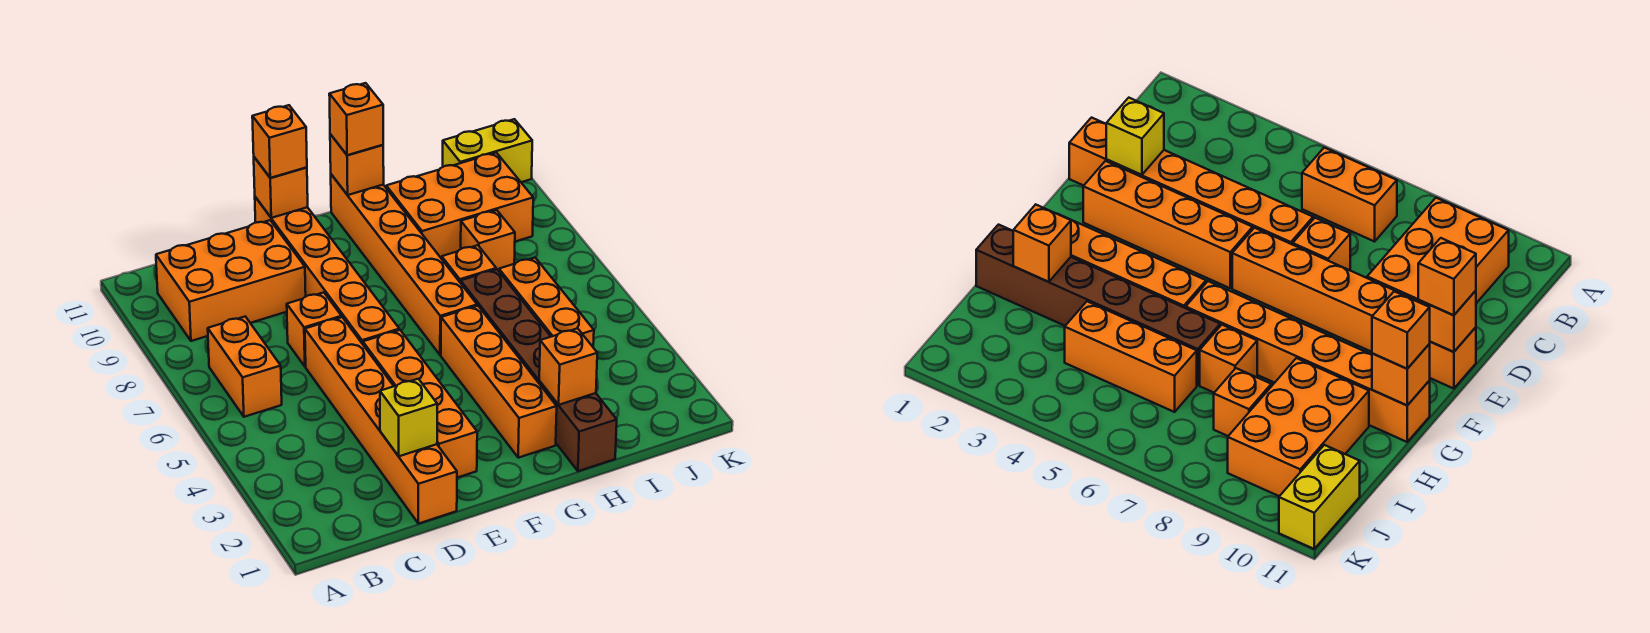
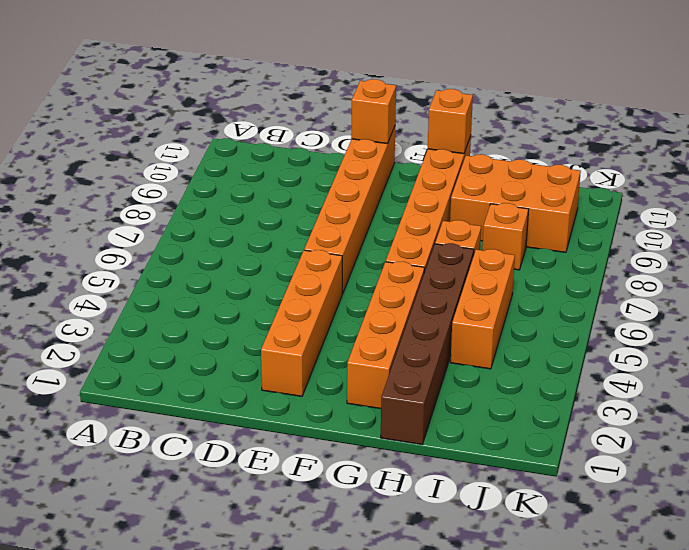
none -> orange 1x2 brick [208,317,282,417]
none -> orange 2x3 brick [156,220,306,341]
none -> orange 1x6 brick [305,317,457,524]

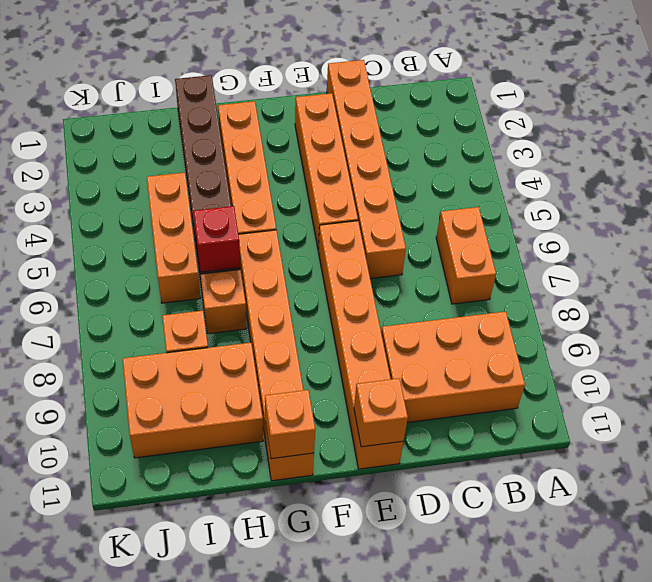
red 1x1 brick [194,206,240,272] -> none
none -> orange 1x1 brick [287,292,341,367]
none -> yellow 1x2 brick [443,119,532,182]
none -> yellow 1x1 brick [380,379,437,456]

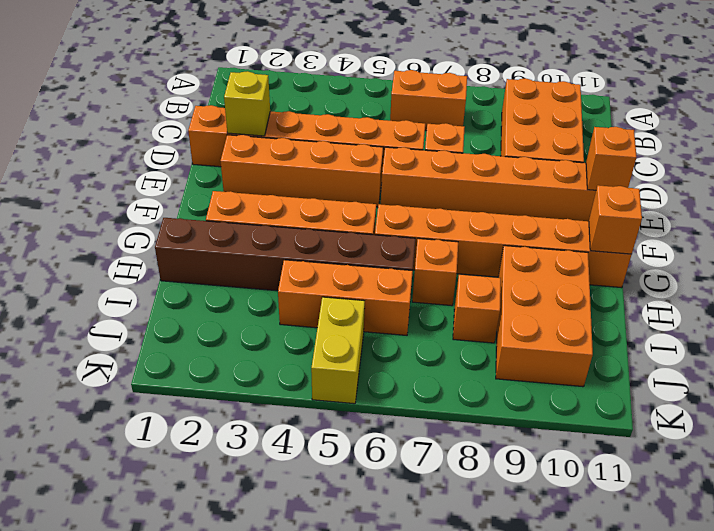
yellow 1x2 brick [311,297,365,404] -> yellow 1x2 brick moved to [443,119,532,182]
none -> orange 1x1 brick [539,328,597,405]
none -> orange 1x1 brick [252,105,307,178]
none -> orange 1x1 brick [329,83,383,155]

